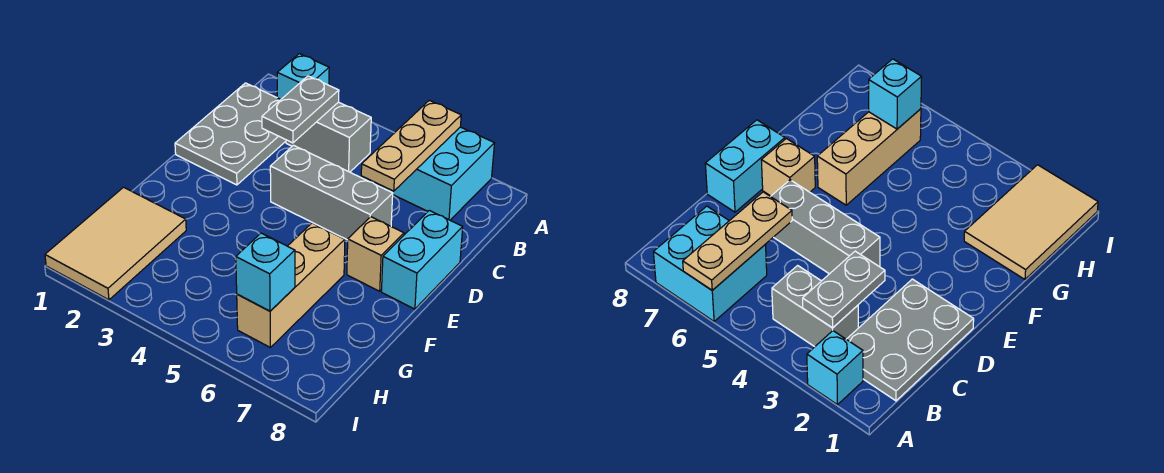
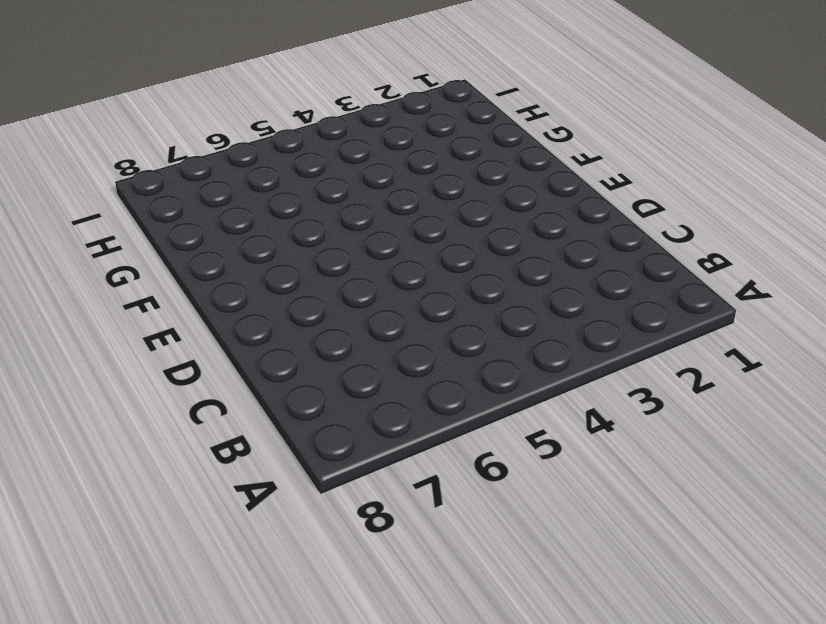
none -> cyan 1x1 brick [277,54,329,99]
none -> cyan 2x2 brick [383,127,495,220]
none -> grey 2x3 plate [175,83,286,185]

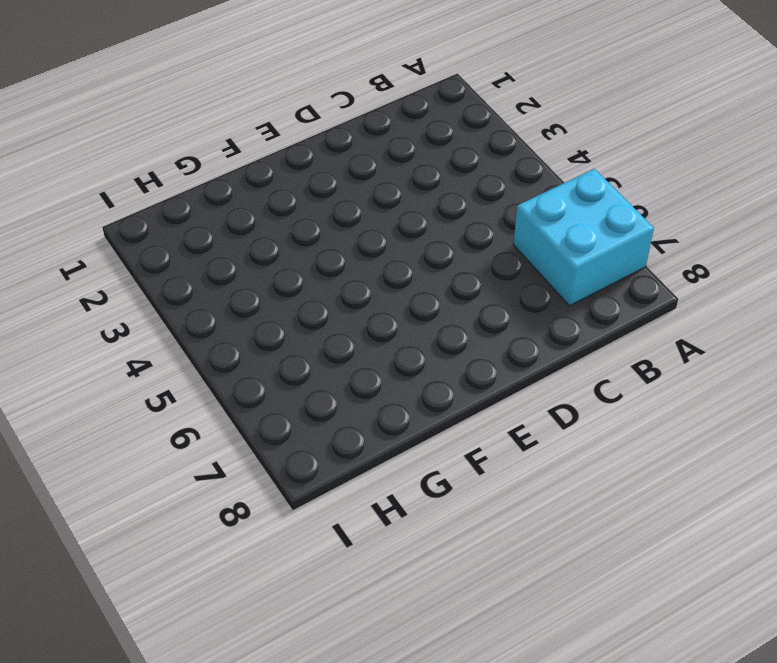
none -> cyan 1x1 brick [277,54,329,99]
none -> grey 2x3 plate [175,83,286,185]
none -> grey 1x2 brick [286,102,371,172]

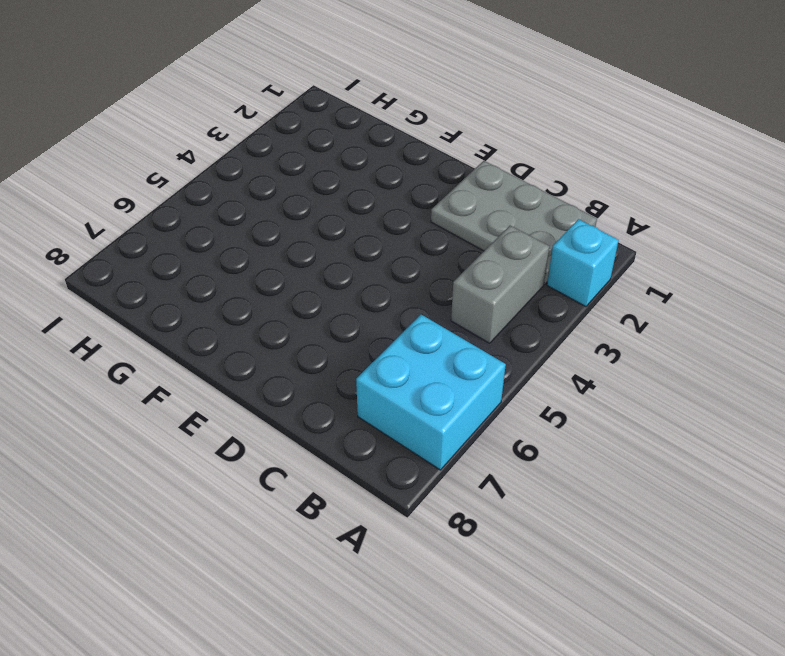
none -> grey 1x3 brick [270,145,393,240]
none -> cyan 1x2 brick [381,210,463,309]
none -> tan 1x1 brick [347,217,404,291]

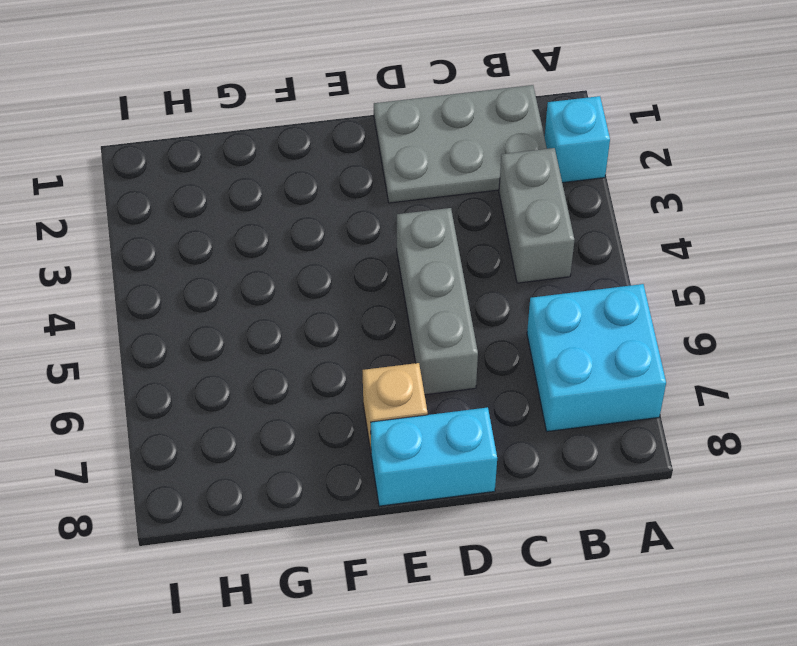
none -> tan 1x3 brick [237,223,345,348]
none -> tan 2x3 tile [45,187,186,300]
none -> tan 1x3 plate [361,100,461,191]

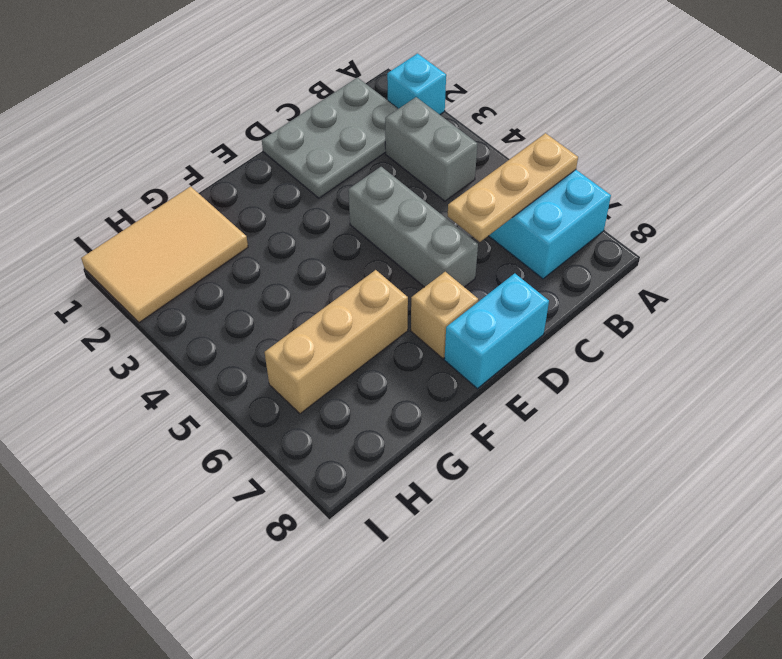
none -> grey 1x2 plate [262,76,339,143]
none -> cyan 1x1 brick [236,233,295,311]

